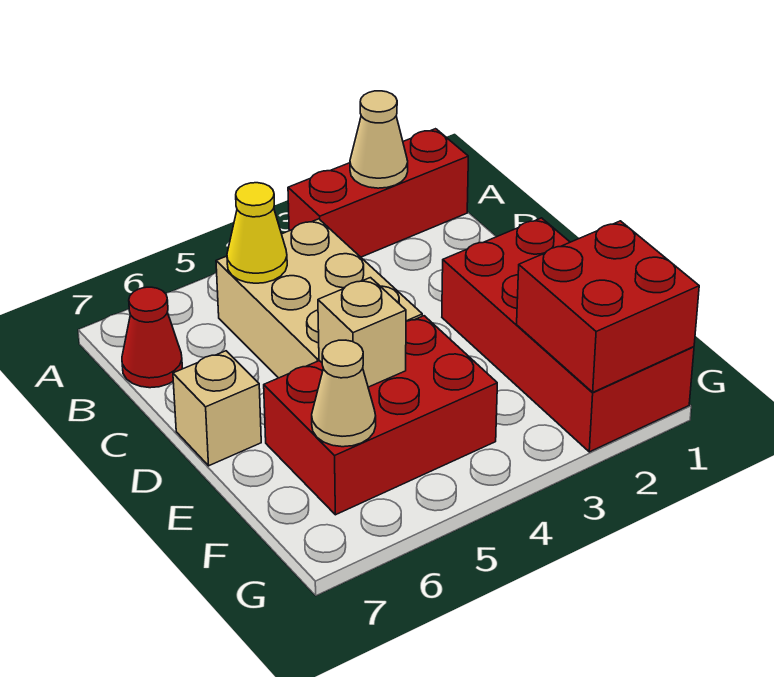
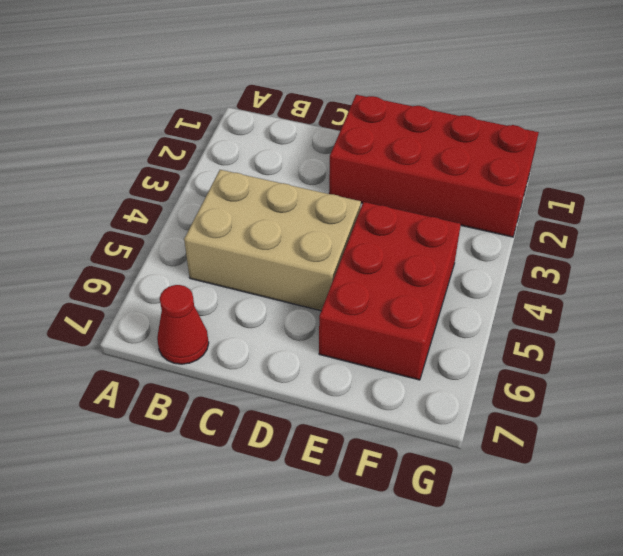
none -> red 1x3 brick [288,129,468,257]
none -> tan 1x1 brick [173,351,261,466]

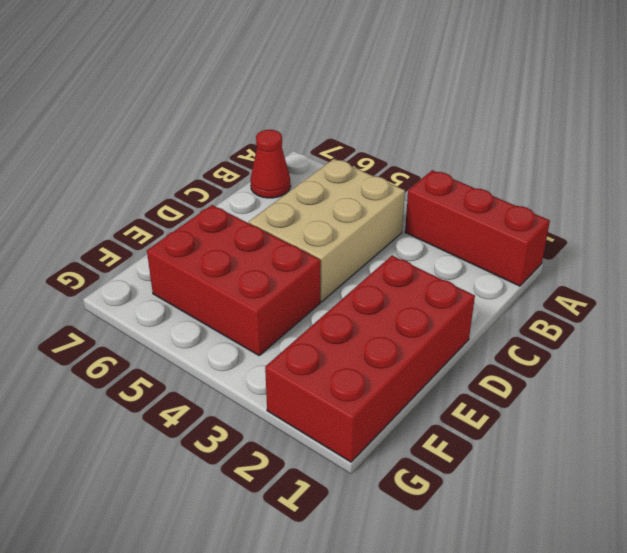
none -> tan 1x1 brick [173,351,261,466]
none -> tan 1x1 cone [350,91,408,188]

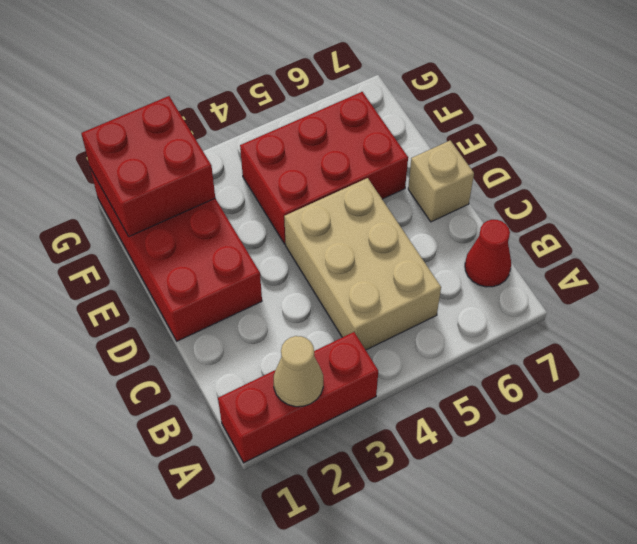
none -> yellow 1x1 cone [227,183,287,283]
none -> tan 1x1 brick [318,278,406,387]

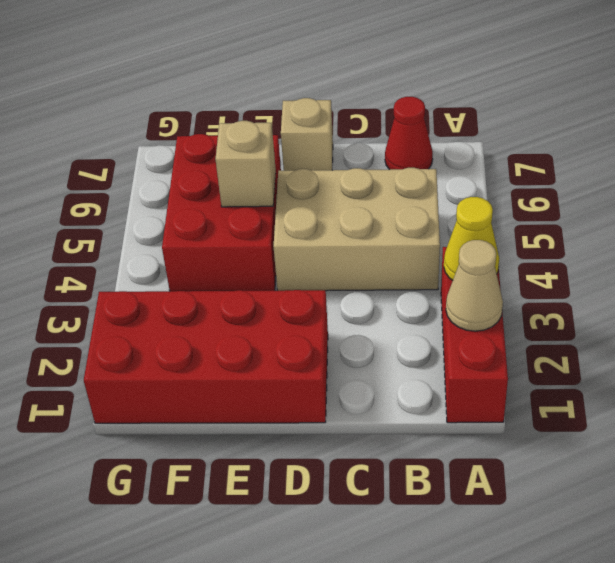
yellow 1x1 cone [444,197,499,280] -> yellow 1x1 cone moved to [227,183,287,283]
none -> red 2x2 brick [517,221,699,392]
none -> tan 1x1 cone [312,340,376,447]

